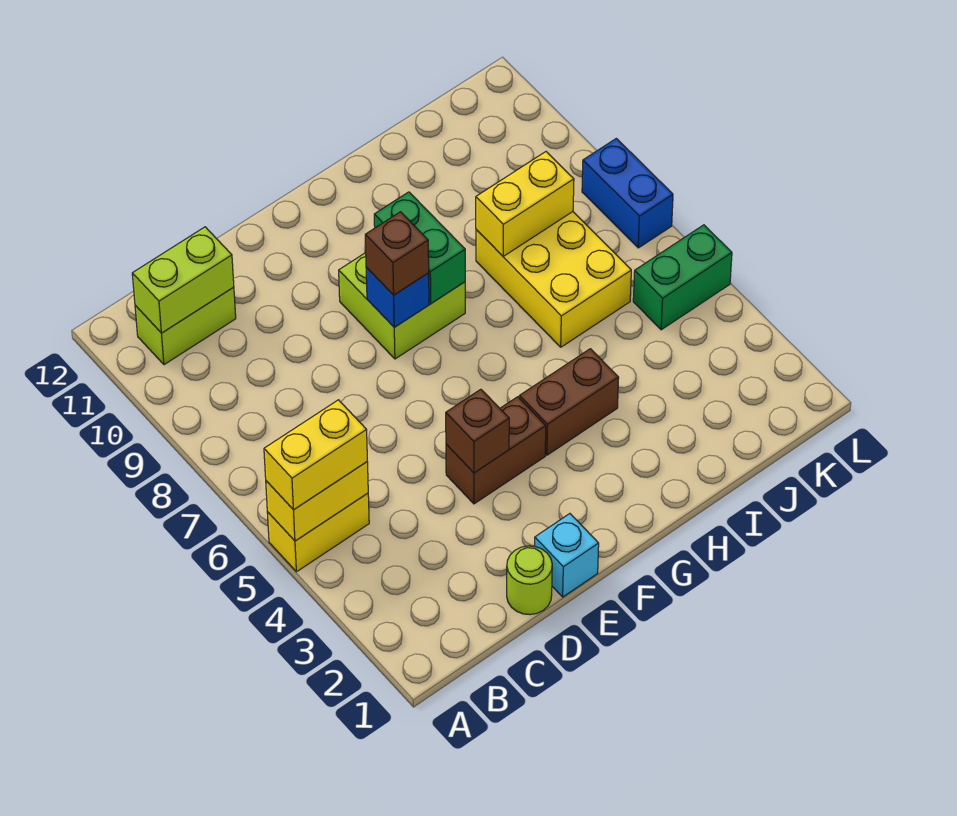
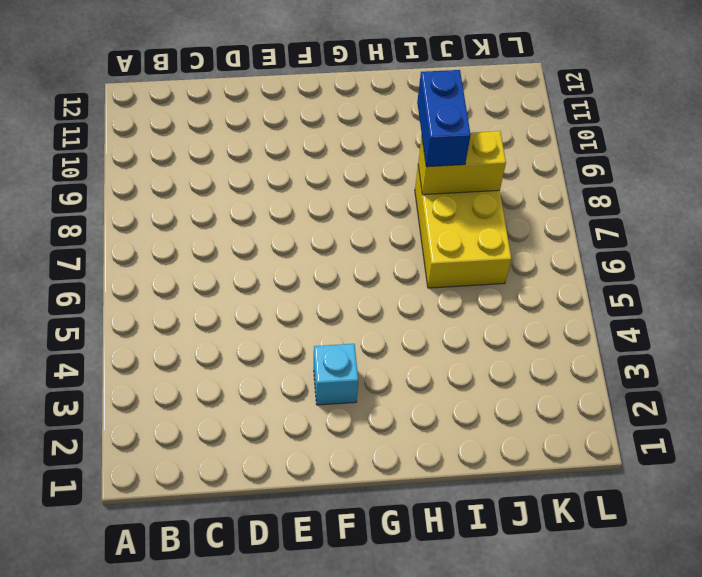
cyan 1x1 brick [314,344,358,405] -> cyan 1x1 brick moved to [535,514,599,597]
blue 1x2 brick [417,70,471,167] -> blue 1x2 brick moved to [582,138,673,248]
none -> yellow 1x2 brick [267,493,369,572]
none -> lime 1x2 brick [135,287,236,365]
none -> lime 1x1 round brick [507,546,552,615]

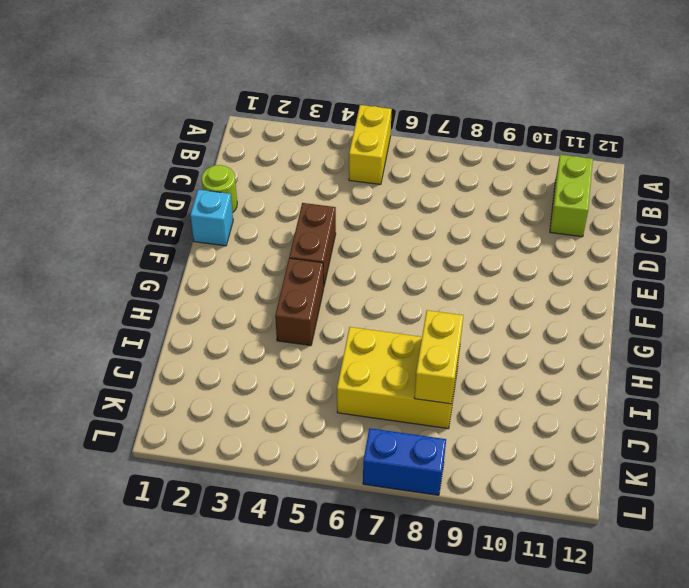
none -> lime 2x2 brick [339,253,465,359]
none -> green 1x2 brick [633,225,732,330]
none -> yellow 1x2 brick [266,462,368,541]

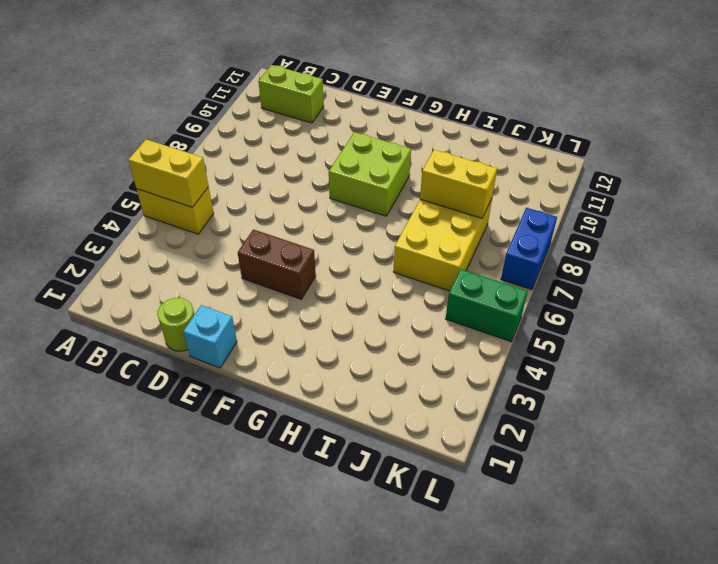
none -> brown 1x2 brick [519,349,619,455]
none -> lime 1x2 brick [132,227,234,333]
none -> brown 1x1 brick [446,389,509,473]

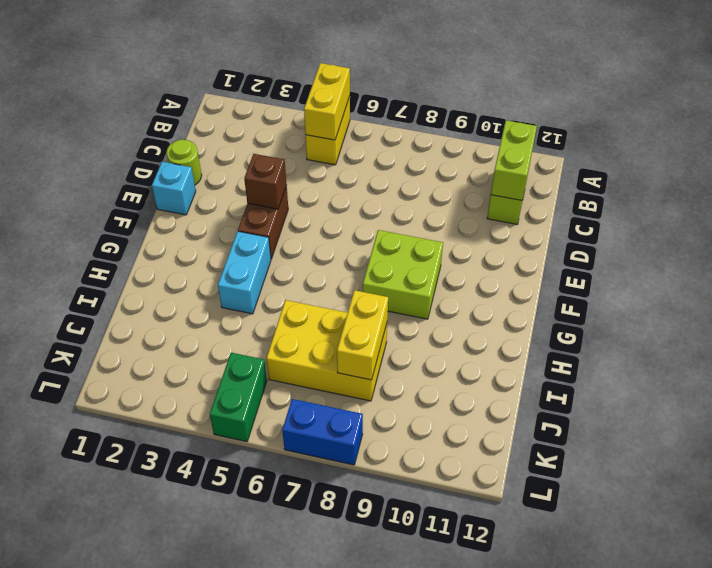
cyan 1x2 brick [218,231,271,314] -> brown 1x2 brick [519,349,619,455]
none -> blue 1x1 brick [366,267,429,327]
none -> green 1x2 brick [374,192,465,303]
none -> yellow 1x2 brick [264,400,367,510]

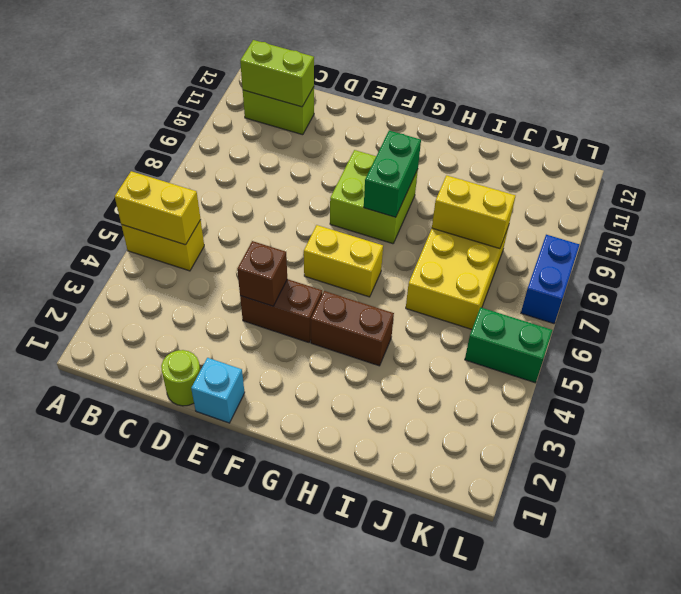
yellow 1x2 brick [304,225,383,297] -> yellow 1x2 brick moved to [264,400,367,510]
none -> blue 1x1 brick [366,267,429,327]
none -> brown 1x1 brick [365,212,429,295]

